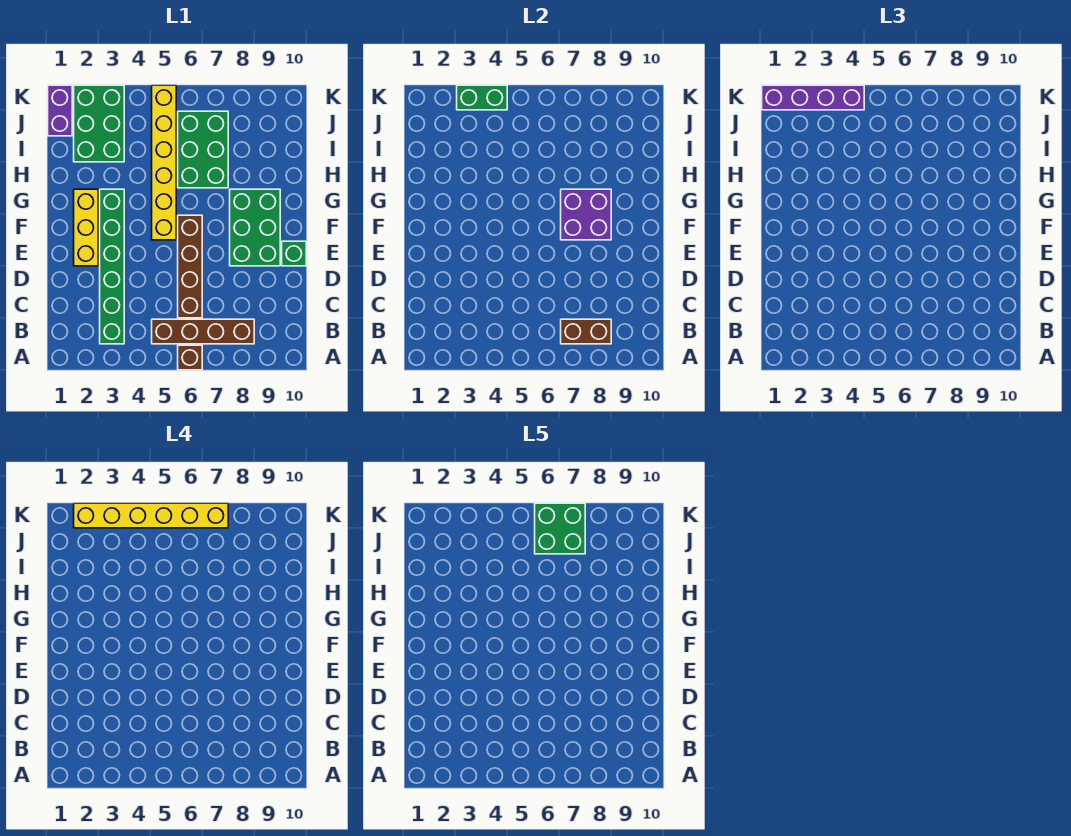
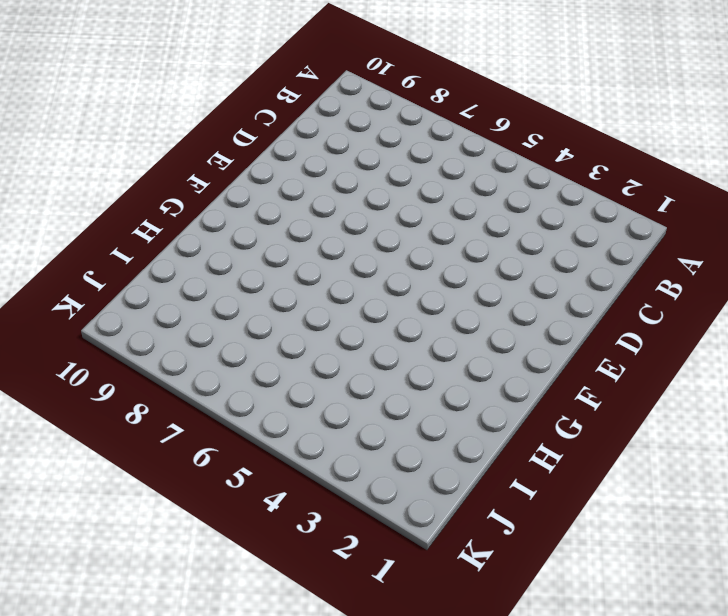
none -> brown 1x1 brick [178,345,202,370]
none -> green 1x6 brick [100,189,124,344]
none -> brown 1x4 brick [152,319,254,344]

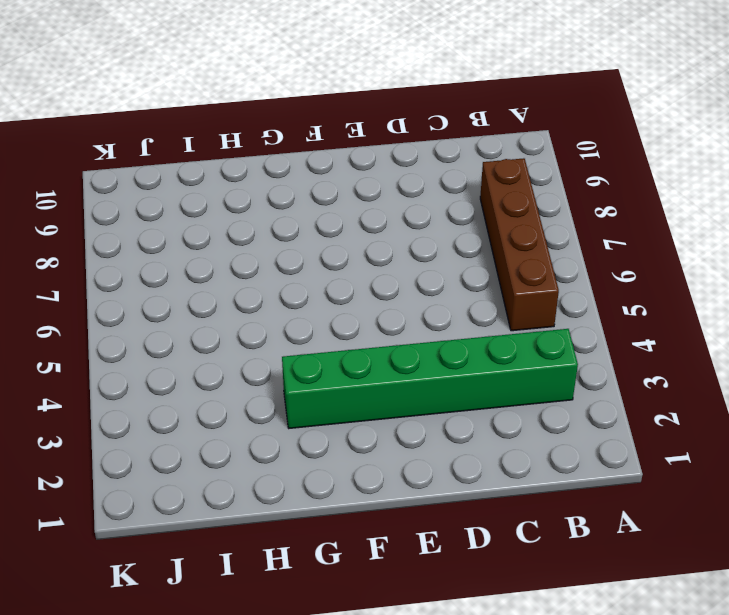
none -> brown 1x1 brick [178,345,202,370]
none -> brown 1x4 brick [178,215,202,318]
none -> yellow 1x3 brick [74,189,98,266]

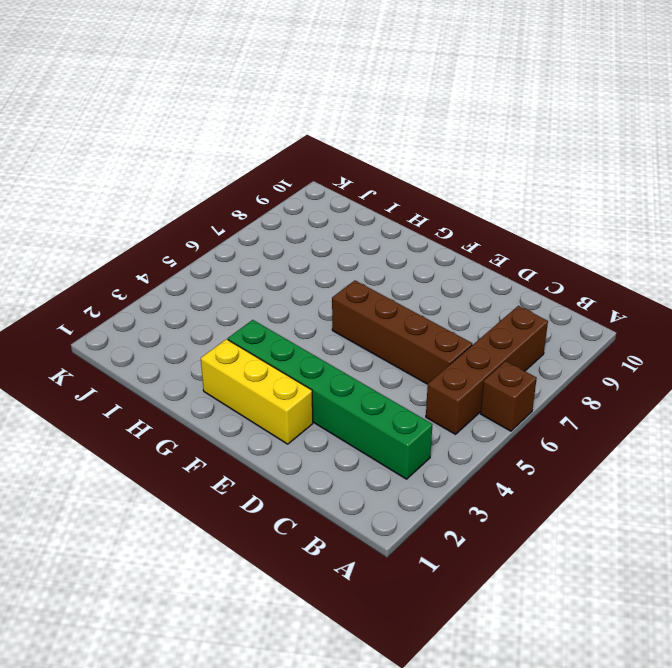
none -> green 2x3 brick [230,189,280,266]
none -> green 1x1 brick [282,241,306,266]
none -> yellow 1x6 brick [152,85,176,240]

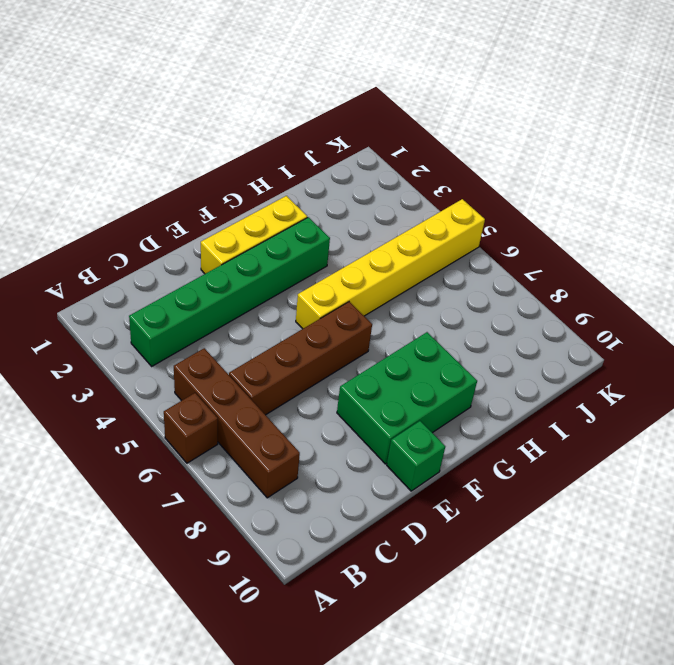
none -> green 2x3 brick [178,111,228,188]
none -> green 2x3 brick [74,85,124,162]
none -> purple 1x2 brick [48,85,72,136]

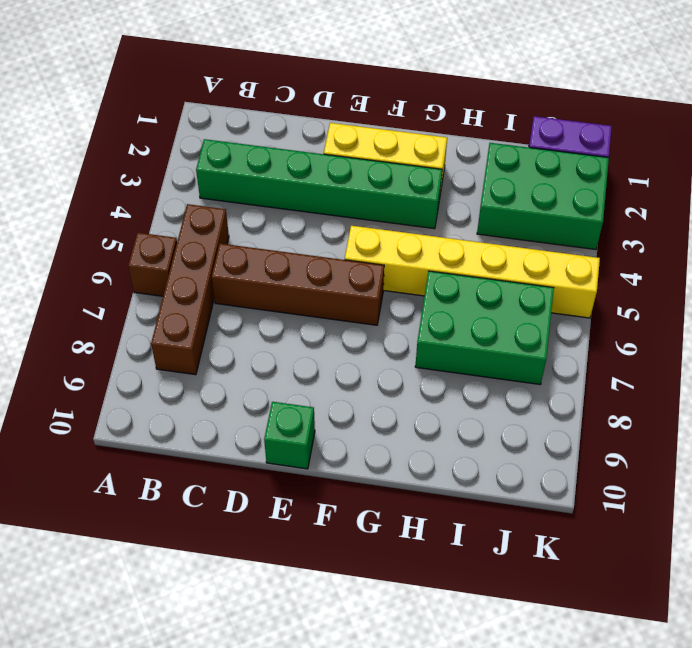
none -> green 2x3 brick [230,189,280,266]
none -> brown 1x2 brick [561,319,611,344]
none -> purple 2x2 brick [561,189,611,240]

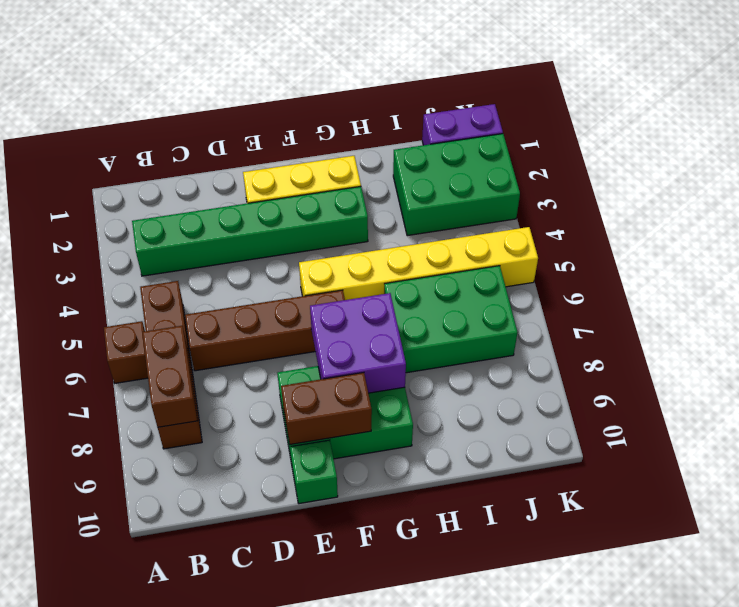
brown 1x2 brick [281,373,372,445] -> none
none -> green 1x2 brick [457,85,507,110]
none -> purple 1x4 brick [762,85,864,110]
none -> yellow 1x6 brick [74,503,228,528]

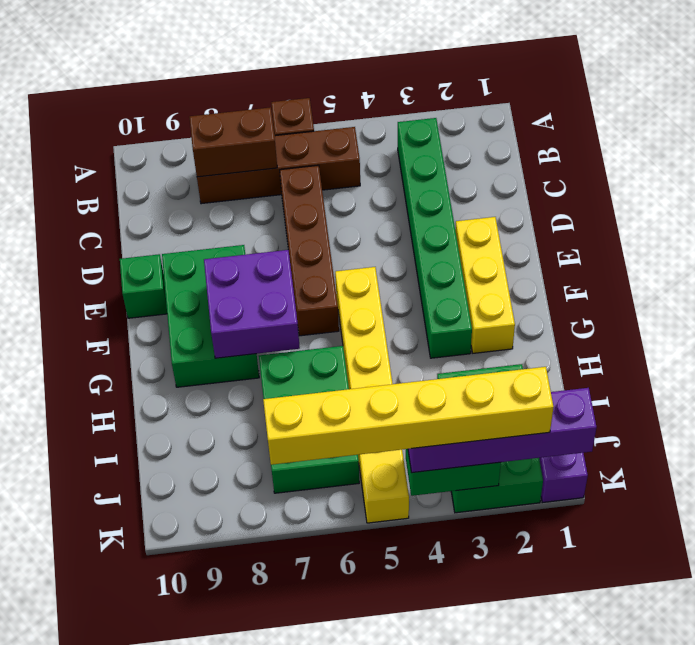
none -> green 2x2 brick [535,503,585,554]

